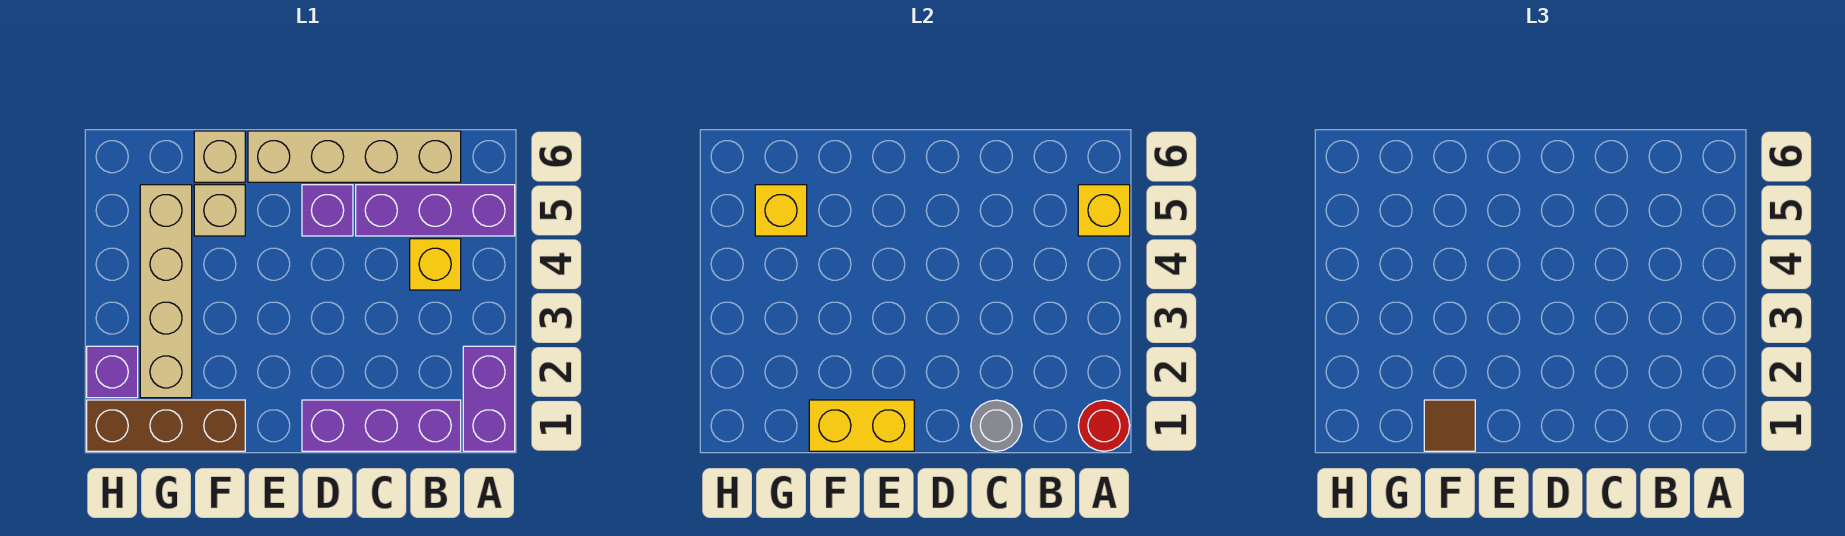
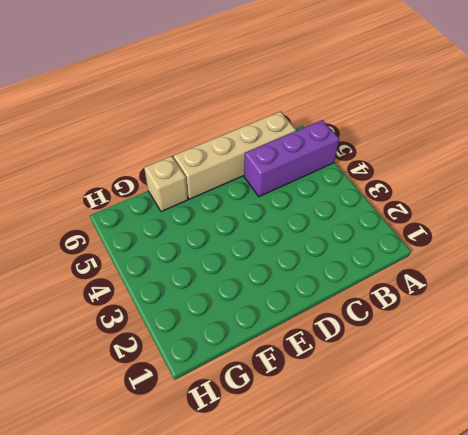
none -> purple 1x2 brick [463,346,515,451]
none -> purple 1x3 brick [302,400,461,451]
none -> yellow 1x1 brick [410,239,461,290]

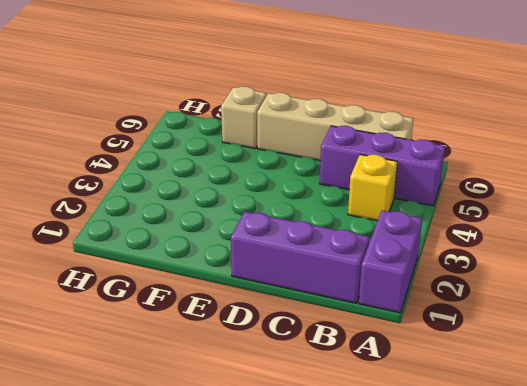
none -> purple 1x1 brick [302,185,353,236]
none -> brown 1x3 brick [87,400,245,451]
none -> tan 1x1 brick [194,185,245,236]

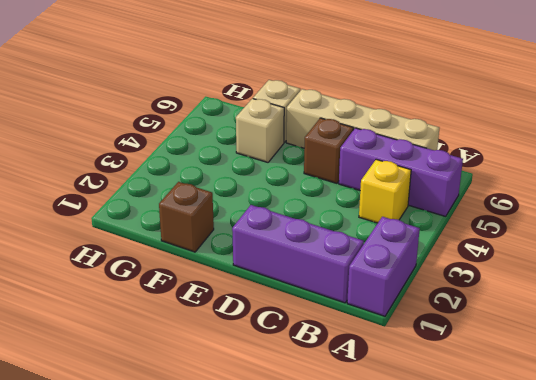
brown 1x1 brick [304,118,353,183] -> purple 1x1 brick [302,185,353,236]
brown 1x1 brick [159,182,214,252] -> brown 1x3 brick [87,400,245,451]
none -> tan 1x4 brick [140,185,192,398]
none -> purple 1x1 brick [87,346,138,398]
none -> red 1x1 round brick [1078,400,1130,451]

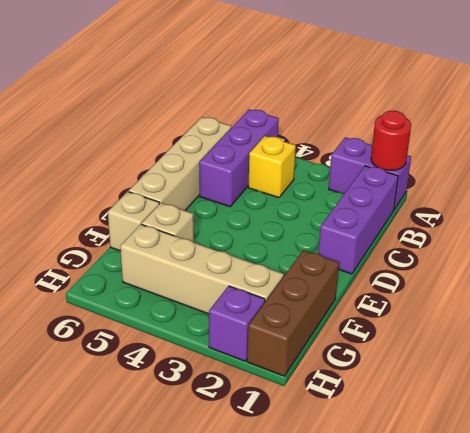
none -> purple 1x1 brick [302,185,353,236]
none -> yellow 1x1 brick [1078,185,1130,236]
none -> grey 1x1 round brick [971,400,1022,451]

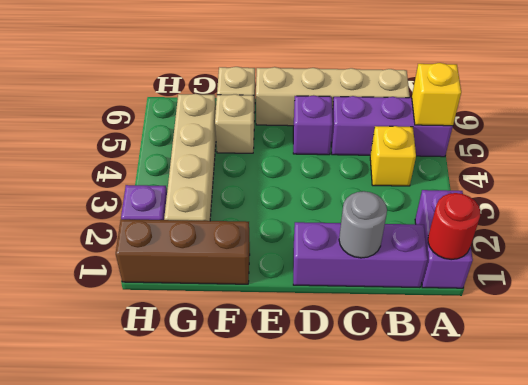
none -> yellow 1x2 brick [809,400,914,451]
none -> yellow 1x1 brick [755,185,807,236]
none -> brown 1x1 tile [1424,400,1475,451]

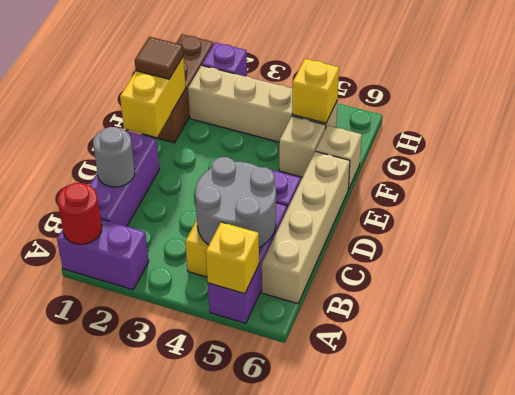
grey 2x2 round brick [195,157,276,248] -> none

